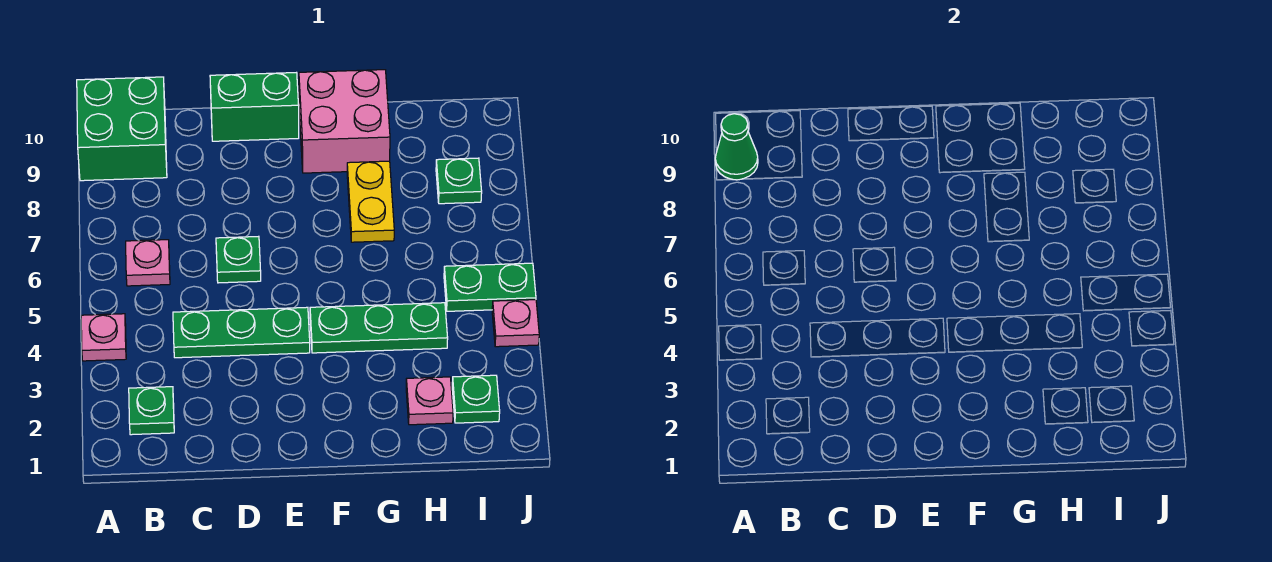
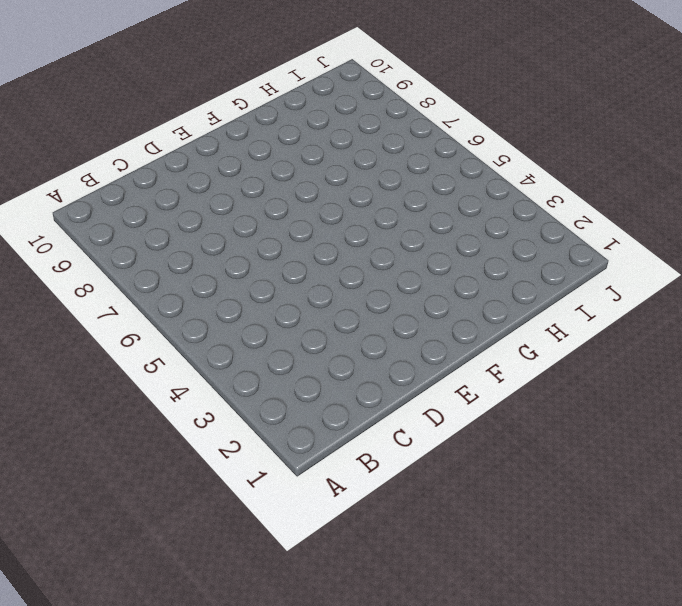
none -> pink 1x1 plate [81,314,126,361]
none -> green 2x2 brick [77,77,167,181]
none -> green 1x1 plate [129,387,174,435]

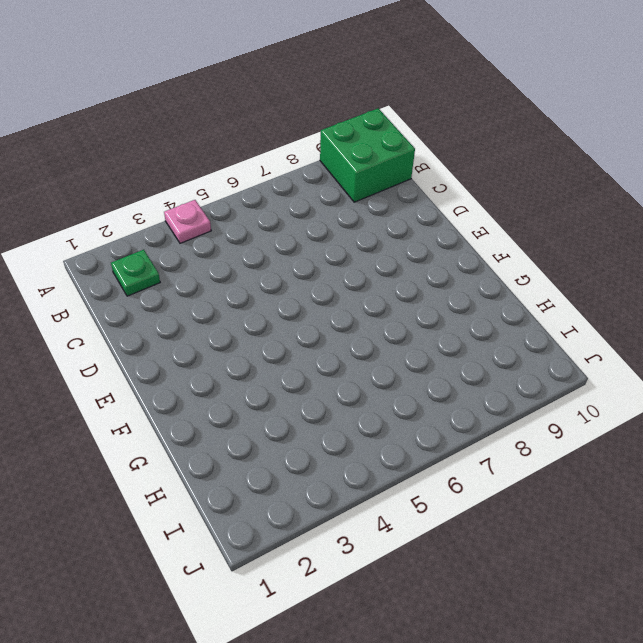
none -> pink 1x1 plate [126,240,170,286]
none -> green 1x3 plate [173,307,310,358]
none -> green 1x1 plate [216,236,261,283]

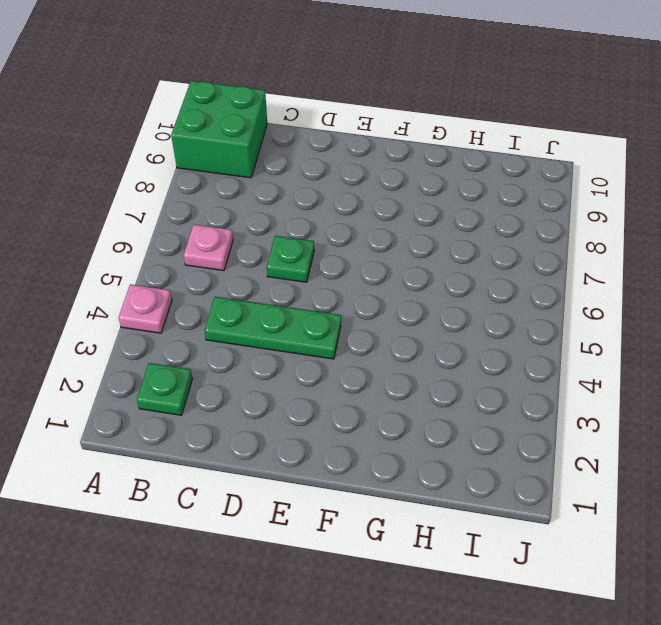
none -> green 1x2 brick [210,73,299,141]
none -> green 1x3 plate [310,303,448,353]
none -> pink 2x2 brick [299,70,390,173]

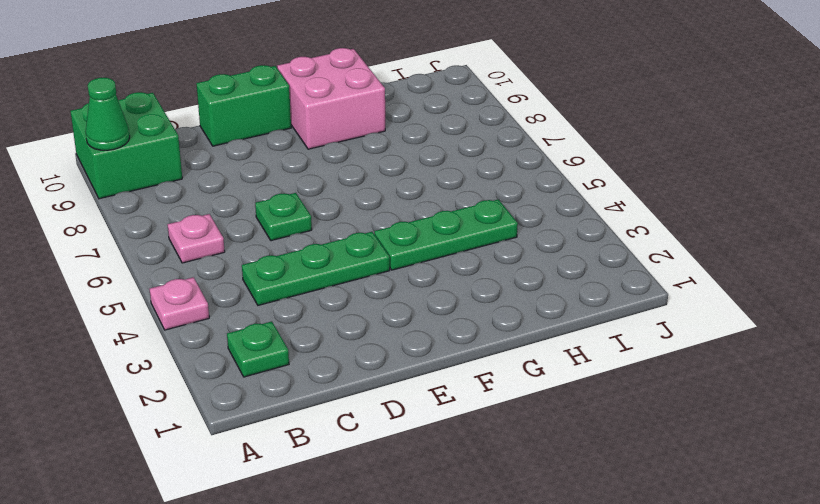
none -> yellow 1x2 plate [347,161,394,242]
none -> pink 1x1 plate [406,377,453,425]
none -> green 1x1 plate [452,375,500,423]

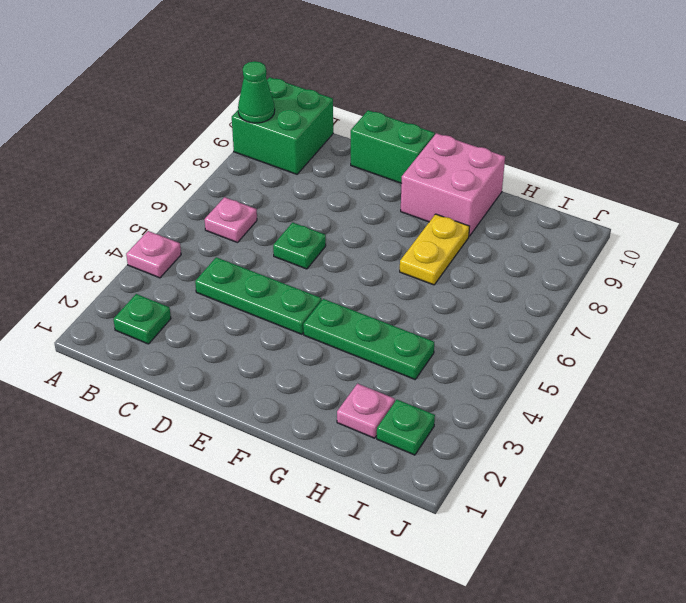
none -> green 1x2 plate [444,263,536,311]
none -> green 1x1 plate [436,158,482,204]
none -> pink 1x1 plate [492,300,539,347]

